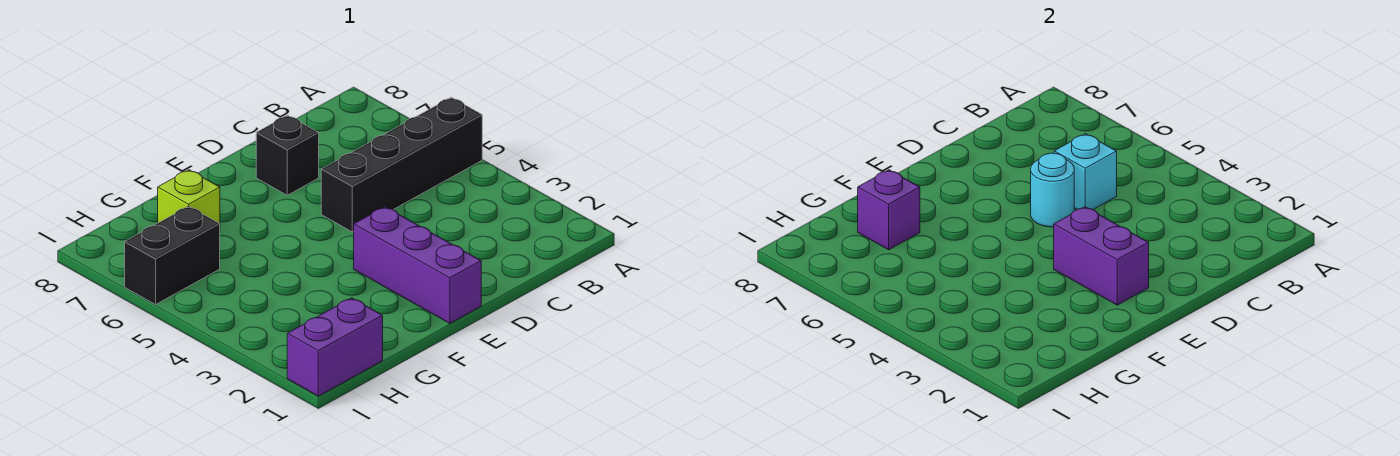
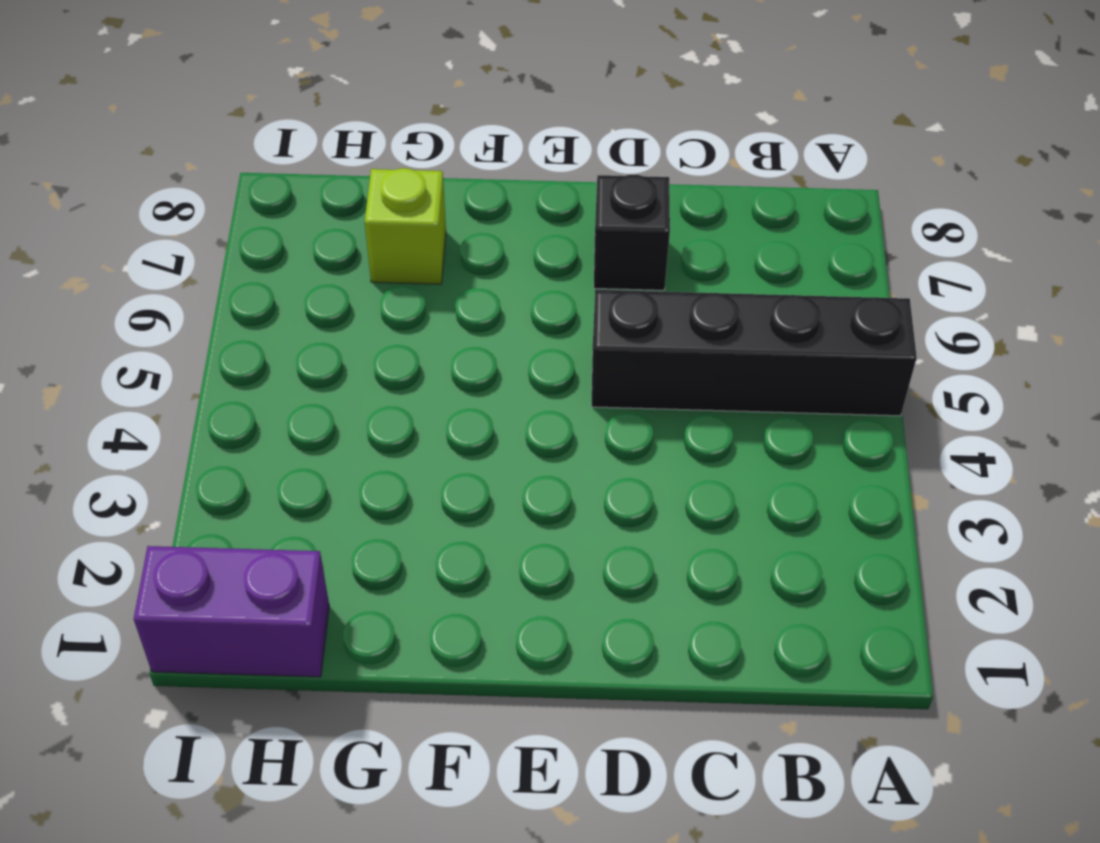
none -> purple 1x3 brick [354,207,481,323]
none -> black 1x2 brick [125,206,220,304]

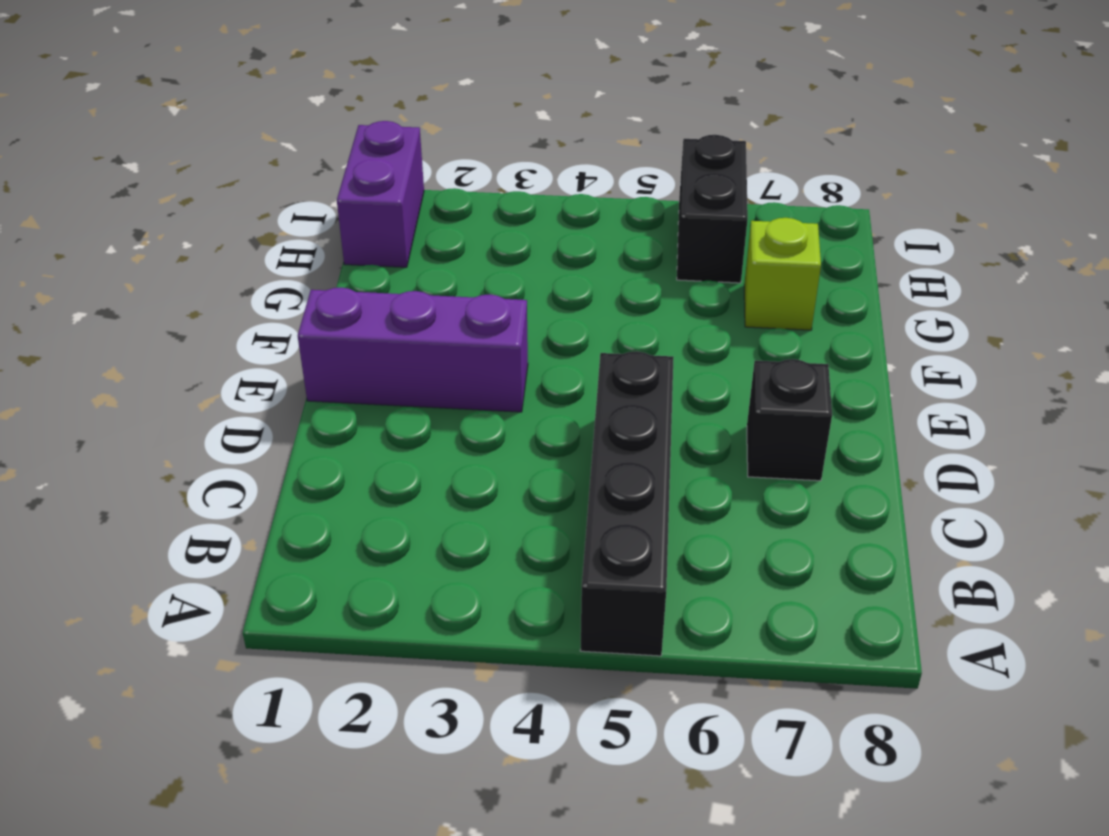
none -> cyan 1x1 brick [1054,134,1117,210]
none -> cyan 1x1 round brick [1031,153,1074,227]

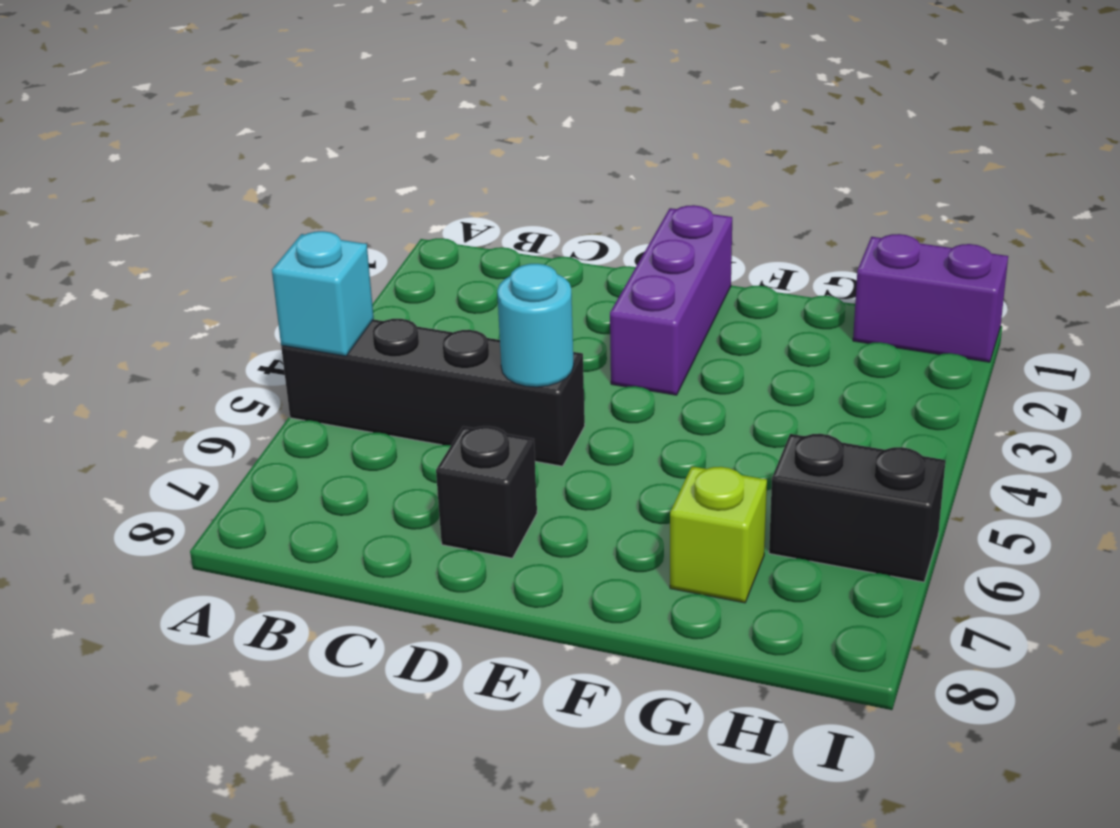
cyan 1x1 brick [272,231,374,356] -> cyan 1x1 brick moved to [1054,134,1117,210]
none -> purple 1x2 brick [1054,207,1149,305]
none -> purple 1x1 brick [858,170,920,250]

